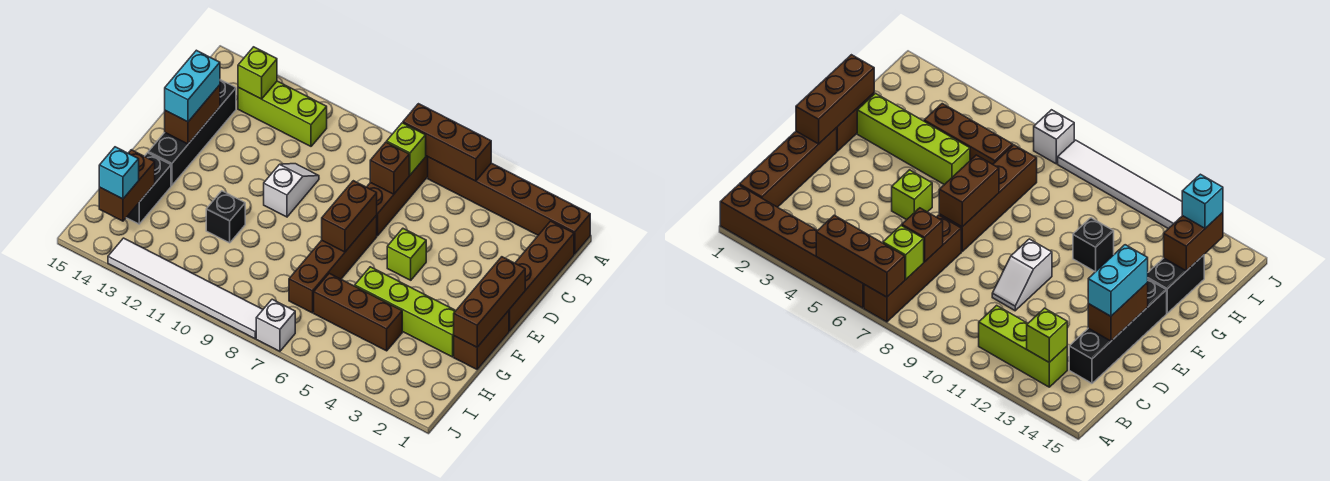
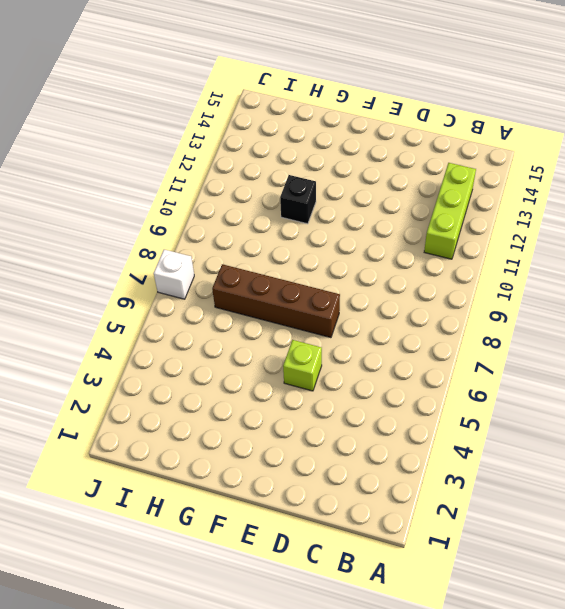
none -> brown 1x6 brick [428,157,590,254]
none -> brown 1x4 brick [367,156,428,236]
none -> brown 1x4 brick [509,221,574,331]

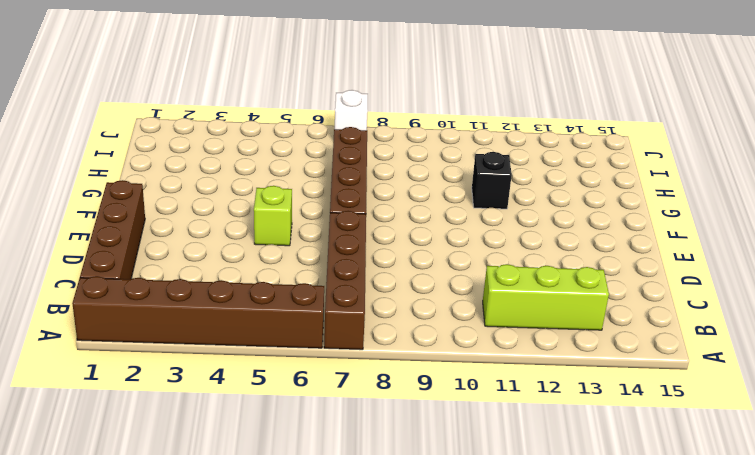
none -> black 1x4 brick [148,80,236,186]
none -> white 1x2 slope [264,164,319,217]
none -> brown 1x2 brick [454,311,509,369]

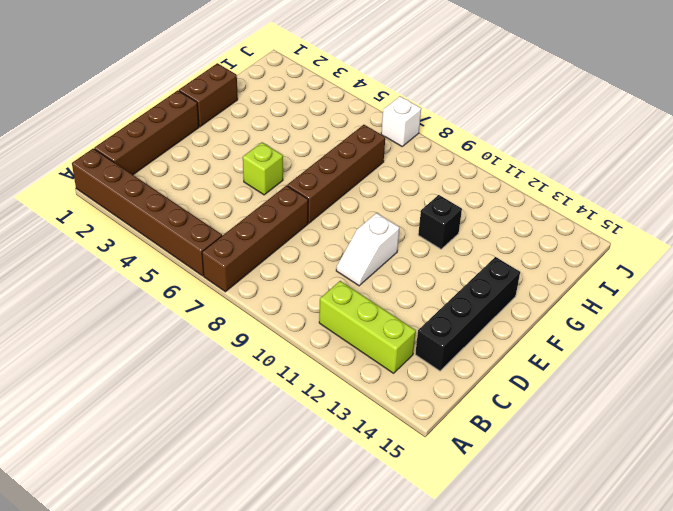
none -> lime 1x4 brick [355,267,456,357]
none -> black 1x2 brick [126,153,171,224]
none -> brown 1x3 brick [314,273,402,351]

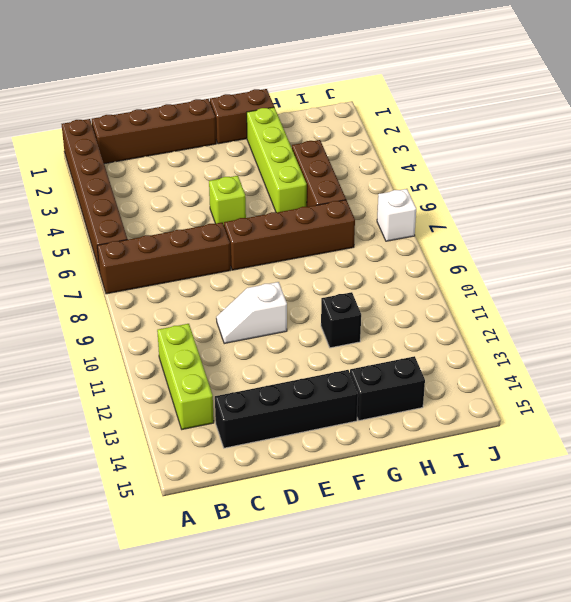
none -> white 1x6 tile [108,238,263,339]
none -> brown 1x3 brick [403,104,491,181]
none -> lime 1x1 brick [387,123,426,175]

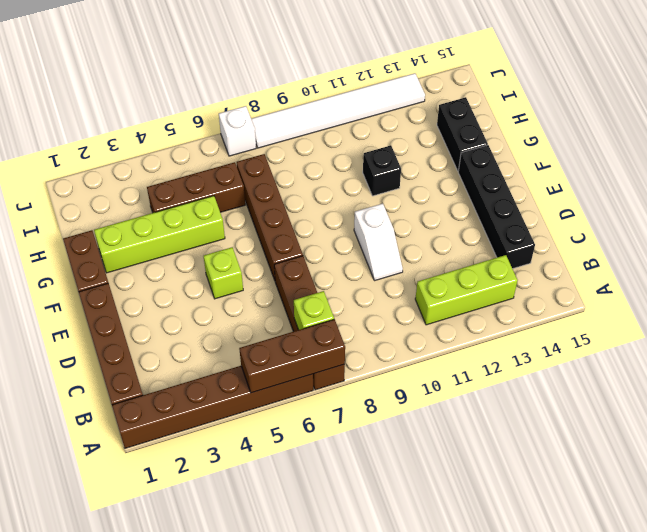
none -> lime 1x1 brick [238,47,277,99]
none -> brown 1x1 brick [370,142,409,194]
none -> brown 1x2 brick [165,85,220,144]

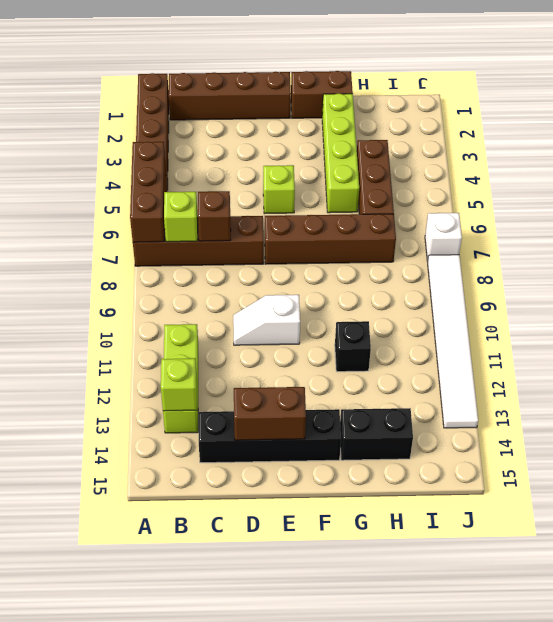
none -> brown 1x3 brick [454,257,525,347]
none -> brown 1x2 brick [322,181,377,252]
none -> brown 1x2 brick [99,150,155,221]

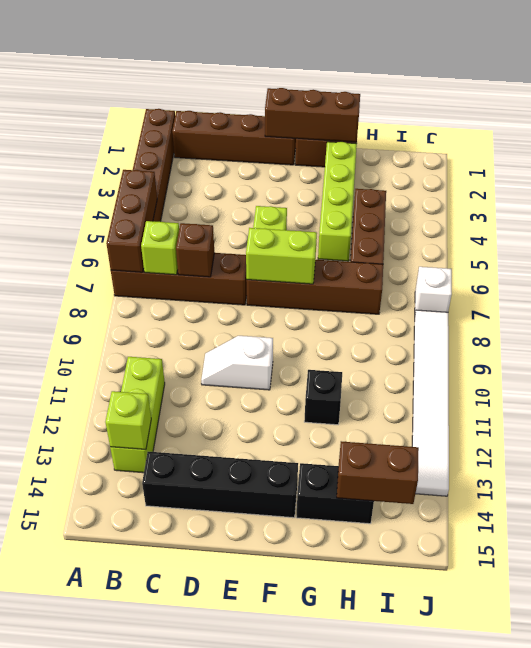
lime 1x2 brick [246,228,317,284] -> brown 1x2 brick [322,181,377,252]
none -> brown 1x2 brick [165,85,220,144]
none -> cyan 1x2 brick [165,50,220,122]
none -> cyan 1x1 brick [99,147,139,199]

